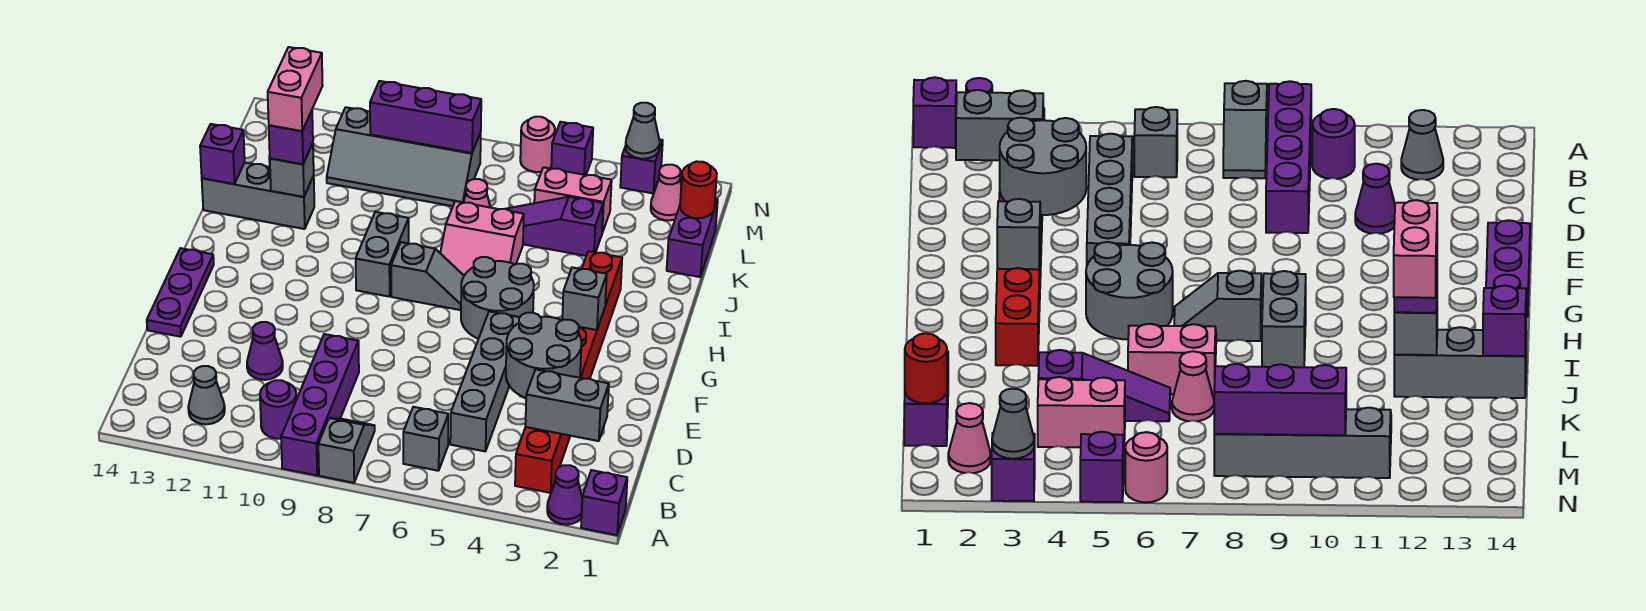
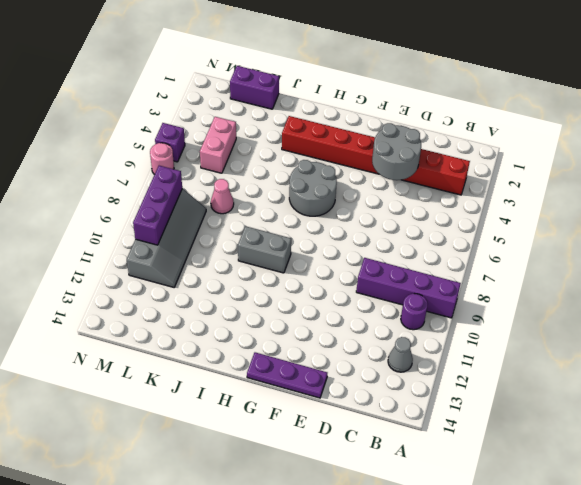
none -> purple 1x1 brick [581,470,627,535]
none -> purple 1x1 cone [547,465,582,525]
none -> grey 1x2 slope [318,418,375,483]
none -> grey 1x1 brick [403,407,448,471]

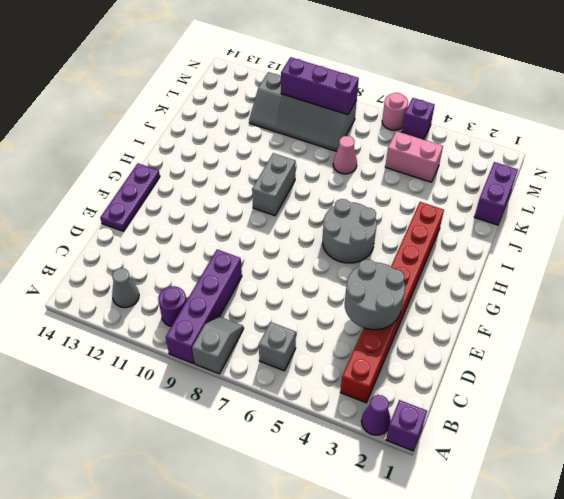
none -> grey 1x4 brick [450,311,520,451]
none -> purple 1x1 cone [247,322,283,380]
none -> grey 1x2 slope [391,242,464,310]
none -> pink 2x2 slope [440,201,524,275]

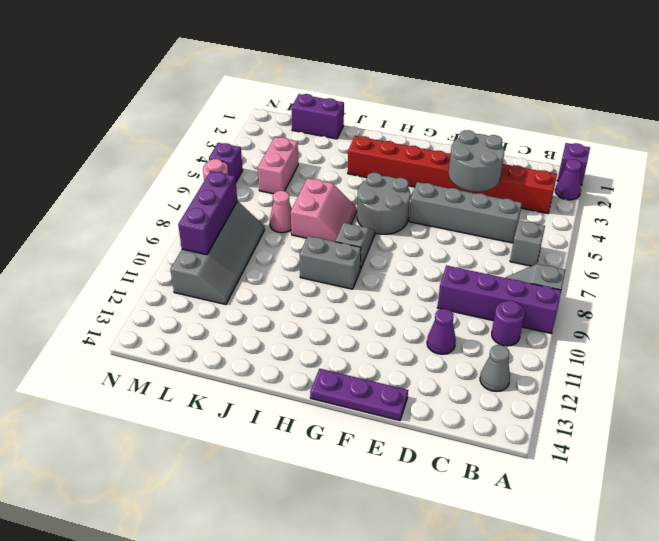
none -> grey 1x3 brick [202,163,314,229]
none -> purple 1x3 slope [507,197,603,256]
none -> pink 1x1 cone [651,165,681,220]
none -> purple 1x1 brick [620,139,663,193]

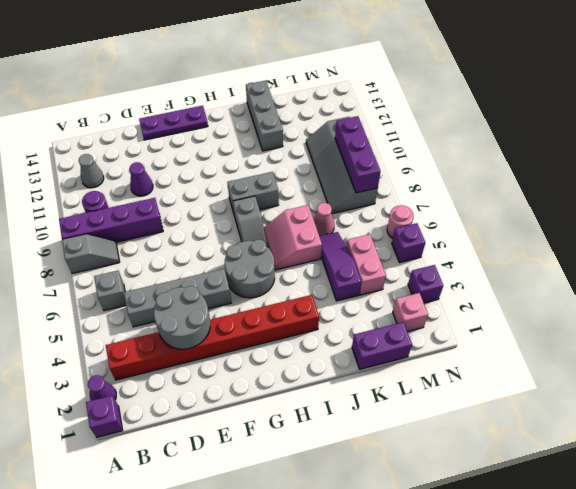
pink 1x1 brick [393,293,428,332] -> pink 1x1 cone [651,165,681,220]
none -> grey 1x2 brick [525,369,609,441]
none -> grey 1x1 brick [562,267,607,330]
none -> grey 1x1 brick [270,143,314,197]
none -> purple 1x1 brick [200,124,245,184]

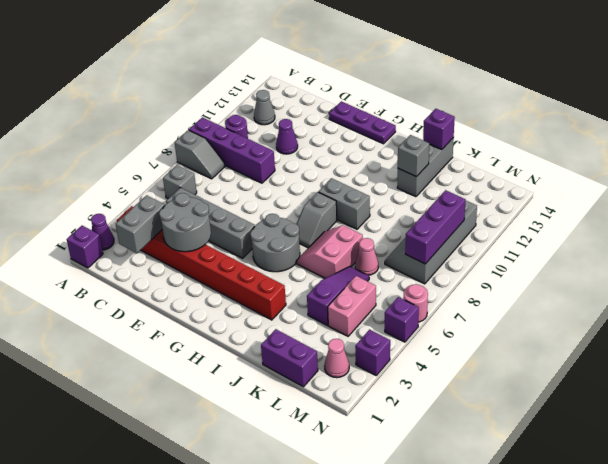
none -> grey 1x1 brick [562,267,607,330]
none -> red 1x1 round brick [680,161,717,218]
none -> grey 1x1 cone [625,103,660,159]
none -> purple 1x1 brick [269,111,313,164]

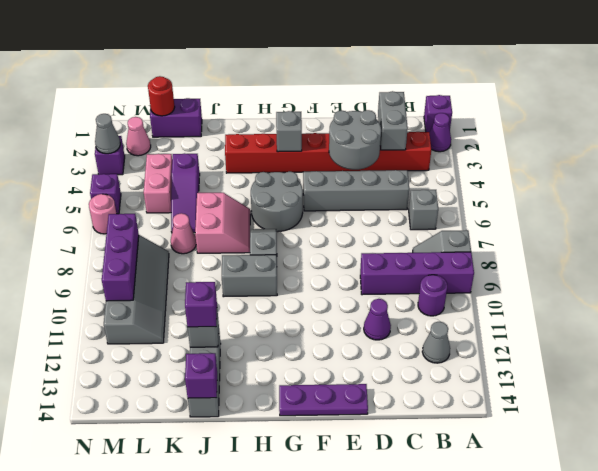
none -> pink 1x2 brick [268,47,323,131]

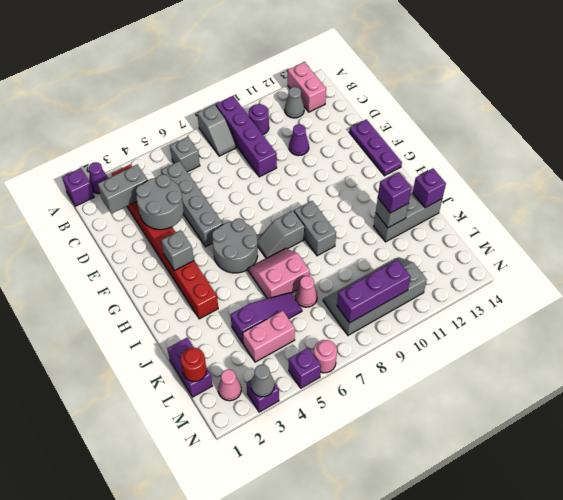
pink 1x2 brick [288,62,326,112] -> pink 1x2 brick moved to [268,47,323,131]

